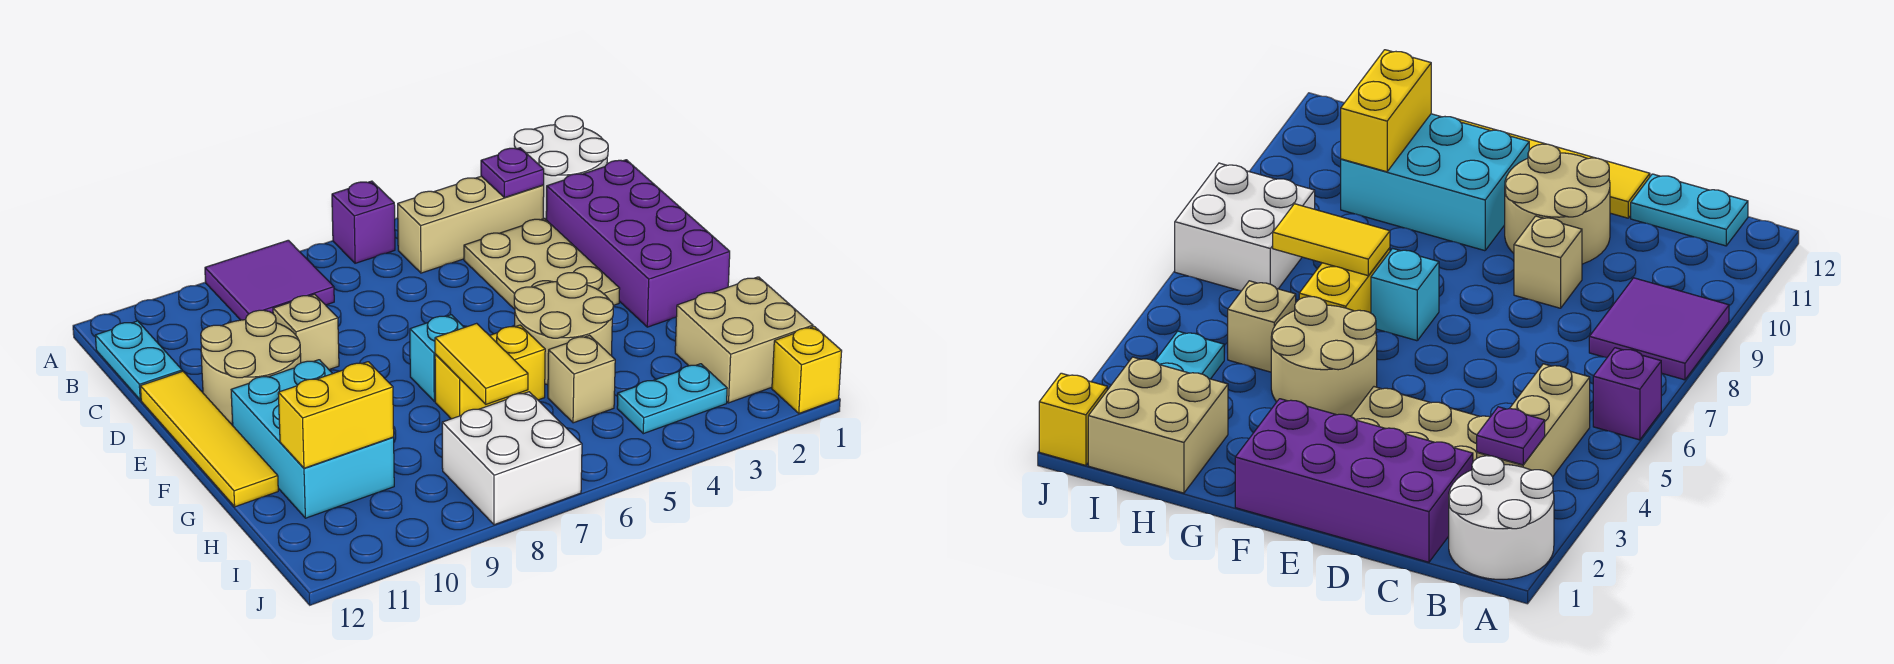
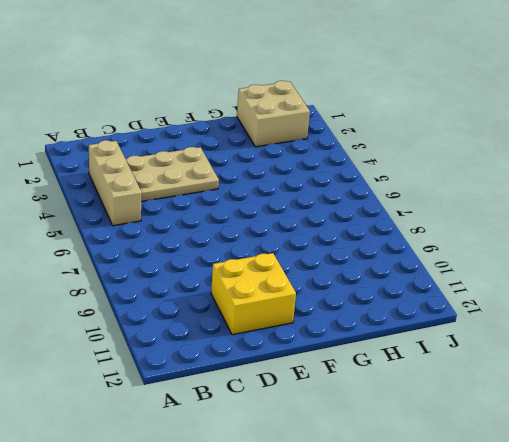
yellow 2x2 brick [211,253,296,335] -> tan 2x2 round brick [201,310,301,424]
none -> white 2x2 round brick [514,116,608,219]
none -> purple 1x1 brick [332,181,395,263]
none -> purple 2x2 tile [205,240,334,320]

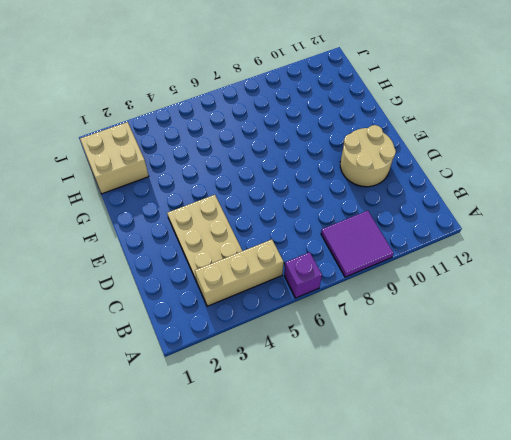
none -> white 2x2 round brick [514,116,608,219]
none -> cyan 1x2 plate [95,321,182,400]
none -> purple 2x4 brick [546,160,730,327]

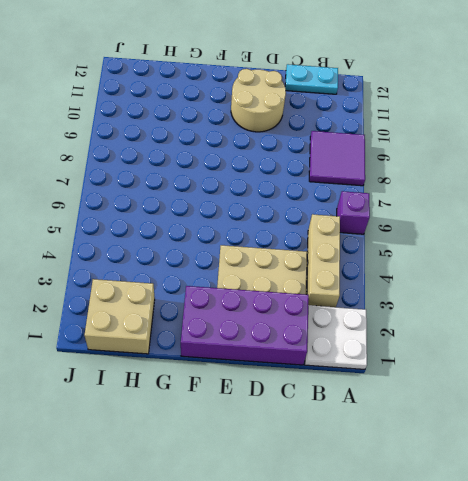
white 2x2 plate [305,305,367,369] -> white 2x2 round brick [514,116,608,219]
none -> tan 1x1 brick [273,294,339,369]
none -> yellow 1x4 tile [140,371,278,507]
none -> tan 2x2 round brick [514,273,613,385]

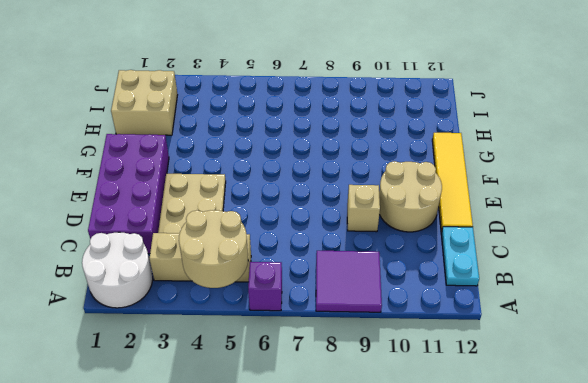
tan 2x2 round brick [179,210,248,288] -> tan 2x2 round brick moved to [514,273,613,385]
none -> cyan 1x1 brick [410,315,464,401]
none -> cyan 2x3 brick [231,360,394,518]
none -> yellow 1x2 brick [435,325,545,419]

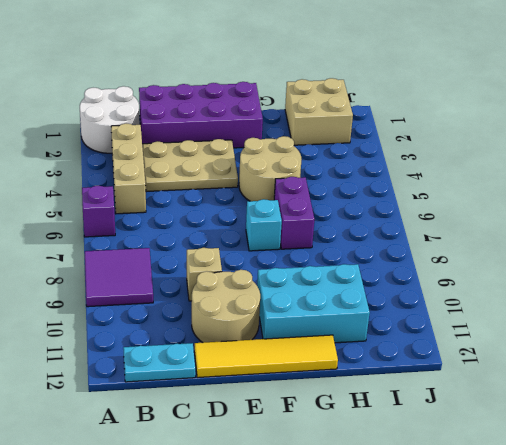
purple 1x2 brick [274,177,314,249] -> yellow 1x2 brick [435,325,545,419]
none -> tan 1x1 brick [548,335,615,423]
none -> cyan 1x2 plate [617,364,727,434]
none -> white 2x2 brick [442,392,582,525]

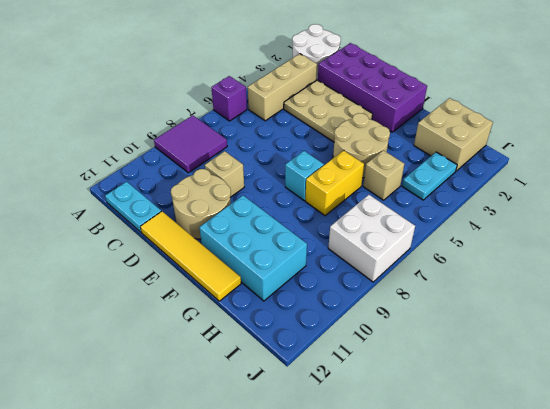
none -> yellow 1x1 brick [772,327,842,413]
none -> purple 1x1 plate [481,148,544,198]
none -> yellow 1x2 tile [435,323,528,404]

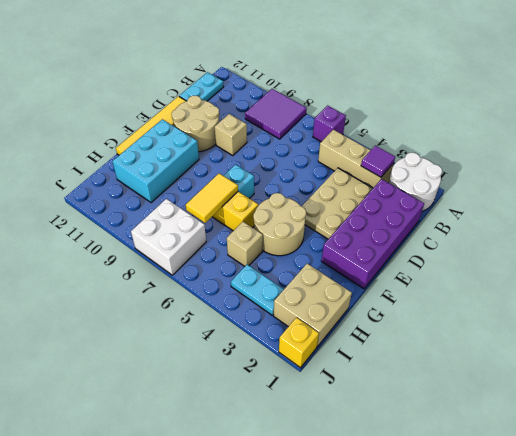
purple 1x1 tile [361,146,395,177] -> purple 1x1 plate [481,148,544,198]
none -> yellow 1x2 brick [278,362,394,468]

